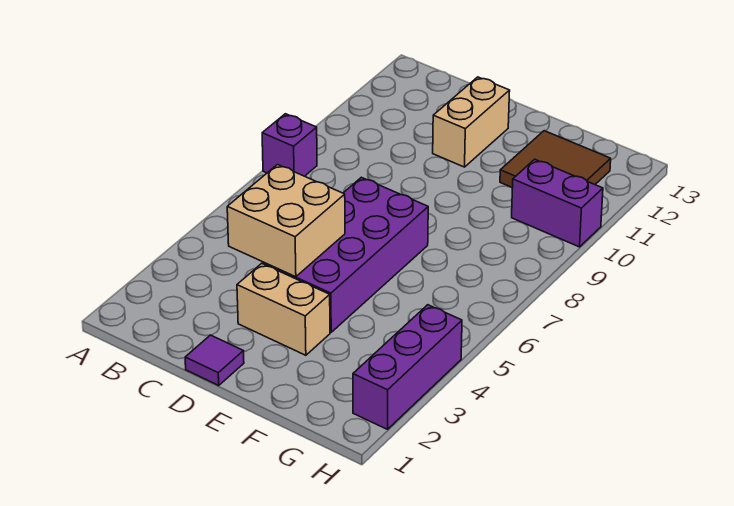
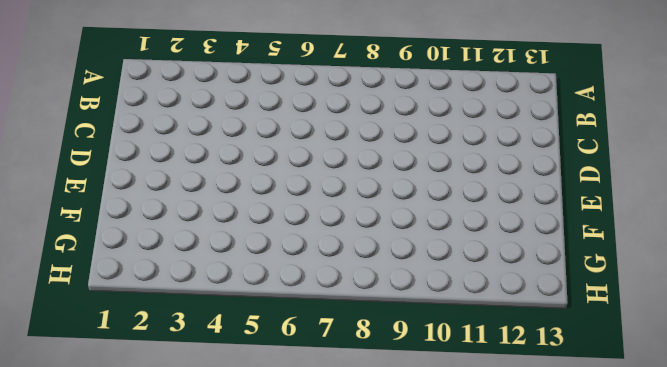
none -> purple 1x1 brick [262,114,317,176]
none -> purple 1x1 tile [185,335,244,385]

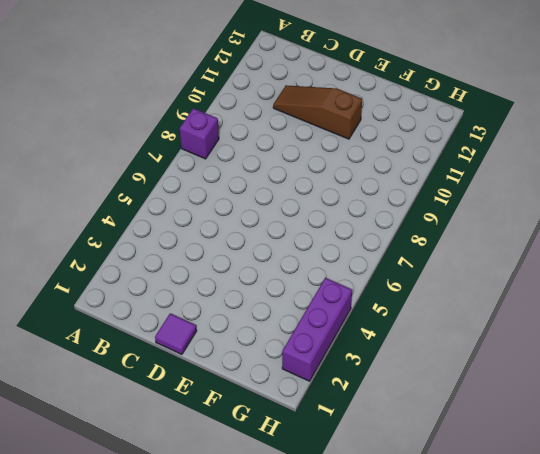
brown 1x3 slope [273,85,362,139] -> tan 1x2 brick [433,77,510,167]
none -> tan 1x2 brick [237,263,330,355]
none -> purple 2x4 brick [263,177,428,332]

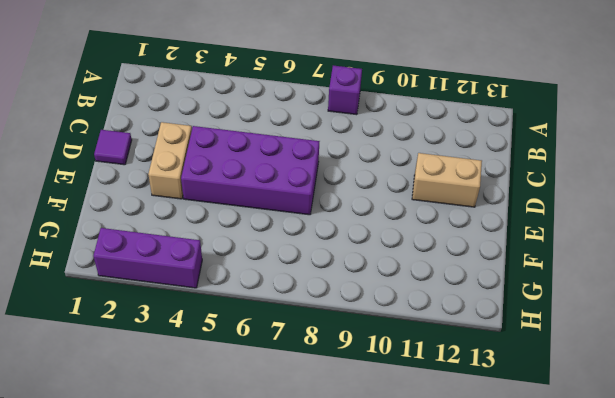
none -> brown 2x2 tile [500,131,611,188]
none -> purple 1x2 brick [512,159,603,247]

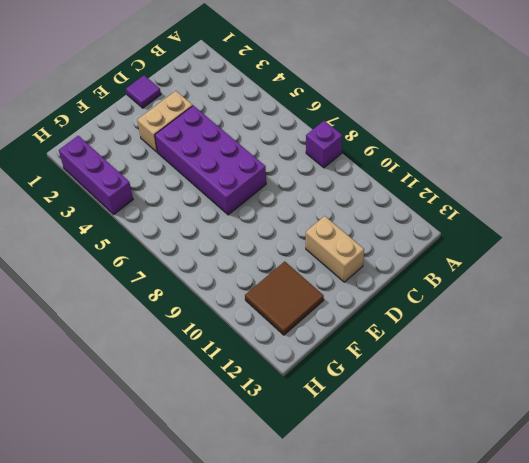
none -> purple 1x2 brick [512,159,603,247]
none -> tan 2x2 brick [227,165,345,277]

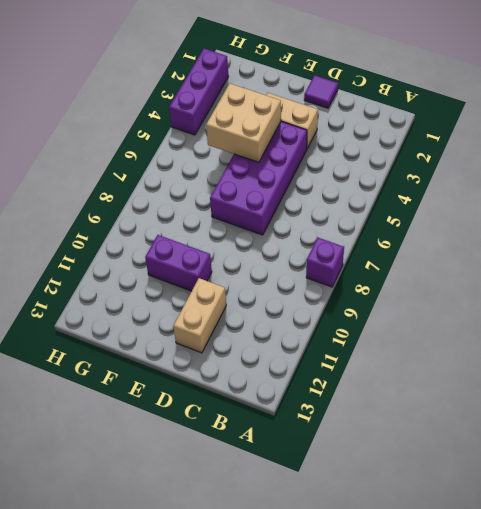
tan 2x2 brick [206,83,281,162] -> tan 2x2 brick moved to [227,165,345,277]
purple 1x2 brick [145,235,212,291] -> purple 1x2 brick moved to [512,159,603,247]
none -> brown 2x2 tile [500,131,611,188]

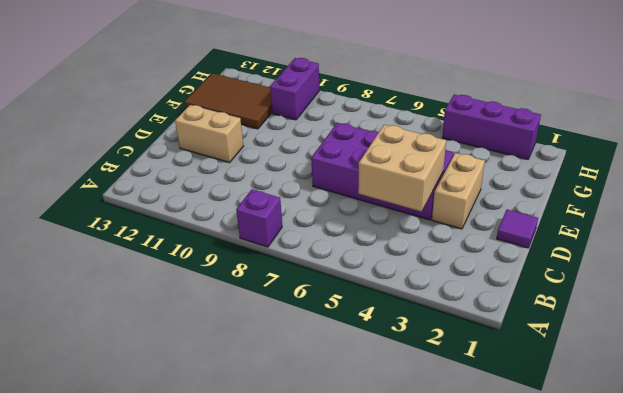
brown 2x3 tile [185,73,272,129] -> brown 2x2 tile [500,131,611,188]

